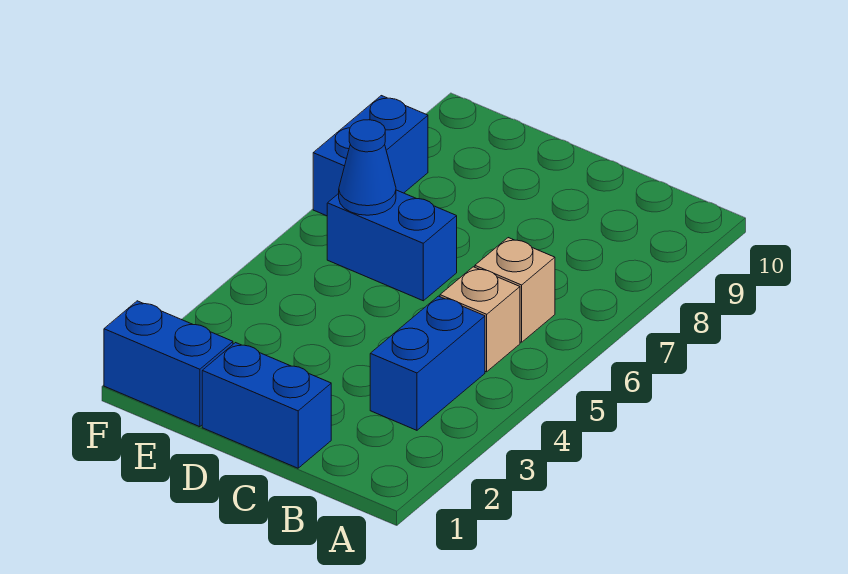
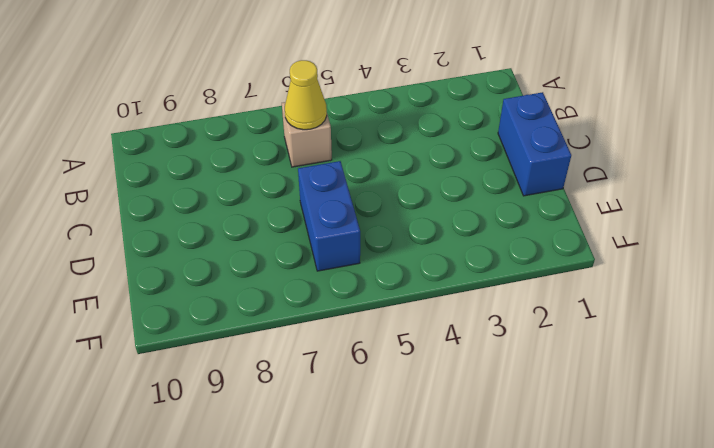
yellow 1x1 cone [285,60,327,130] -> none
none -> blue 1x2 brick [370,296,485,430]
none -> tan 1x1 brick [440,267,520,372]

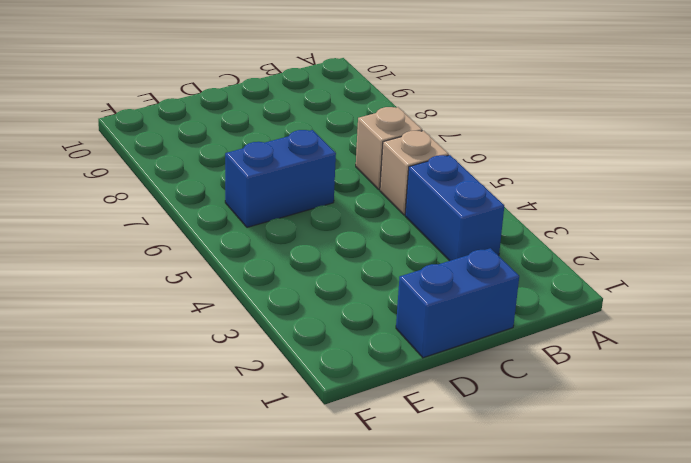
none -> blue 1x2 brick [104,301,233,427]
none -> blue 1x2 brick [313,96,428,216]

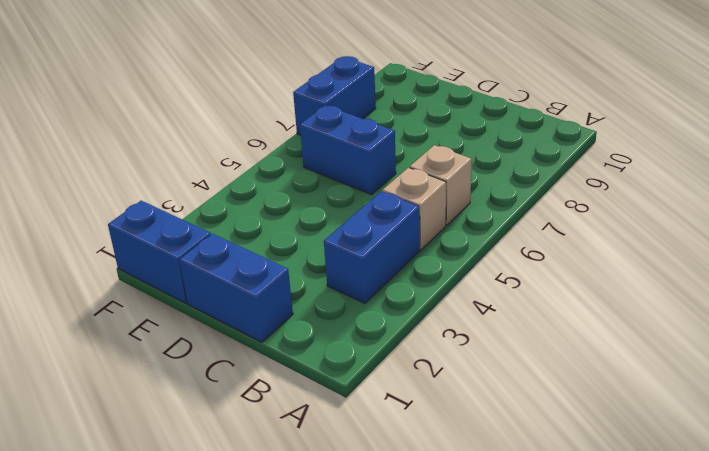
none -> blue 1x1 cone [339,120,396,215]

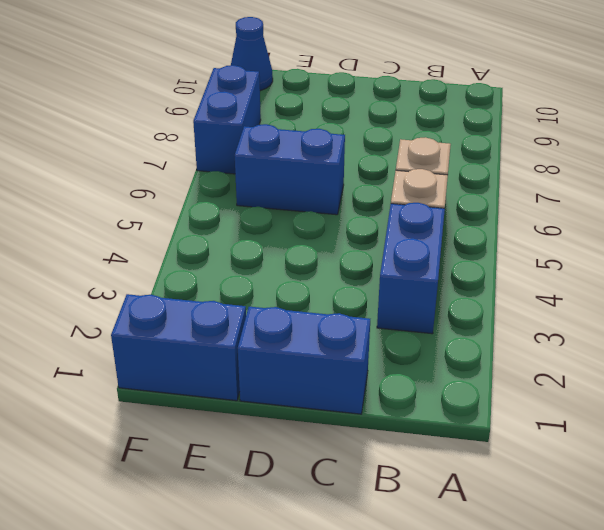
blue 1x1 cone [231,17,273,91] -> blue 1x1 cone moved to [339,120,396,215]

